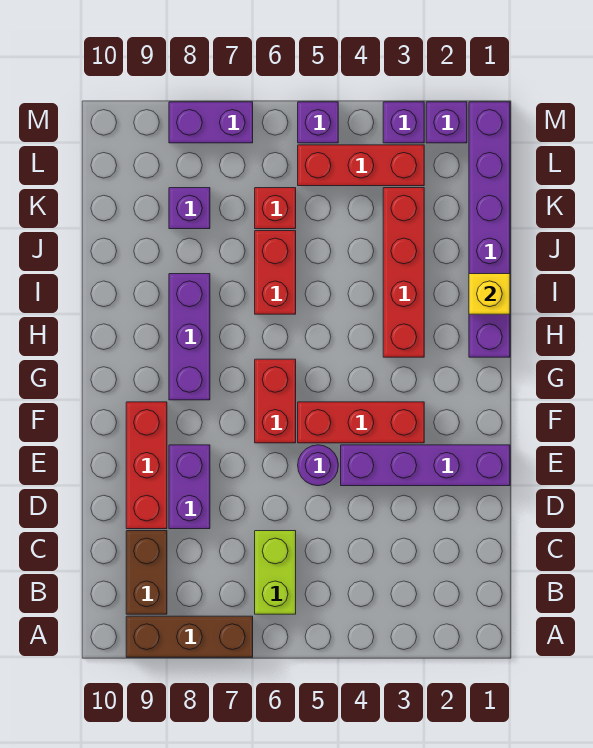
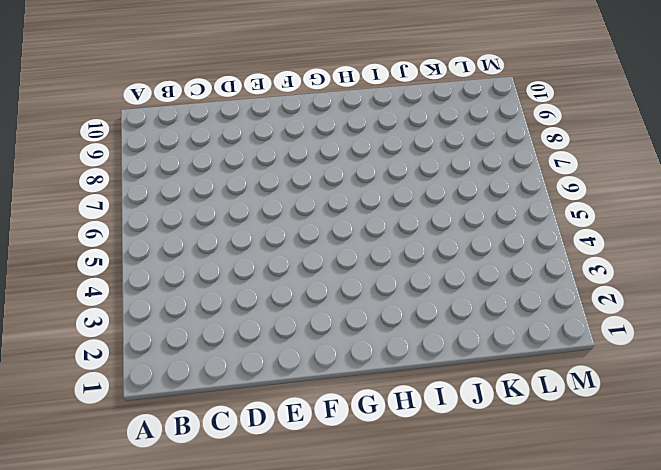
none -> brown 1x3 brick [126,616,253,657]
none -> lime 1x2 brick [255,531,296,614]
none -> brown 1x2 brick [126,531,167,614]

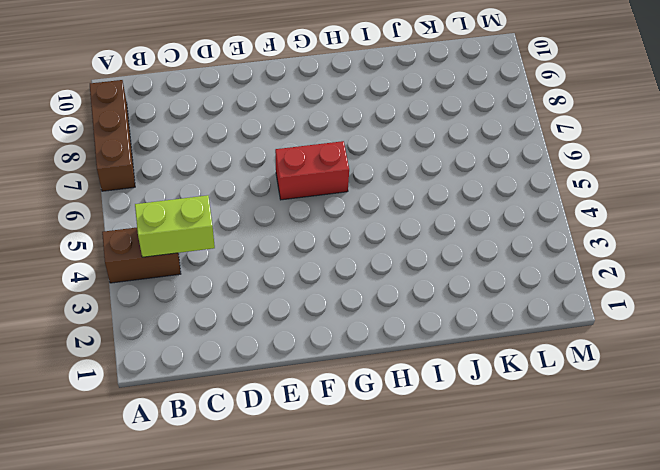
brown 1x2 brick [102,228,181,283] -> brown 1x2 brick moved to [126,531,167,614]
lime 1x2 brick [135,195,215,257] -> lime 1x2 brick moved to [255,531,296,614]
none -> purple 1x2 brick [169,445,210,529]
none -> red 1x3 brick [126,402,167,529]
none -> purple 1x4 brick [341,445,510,486]

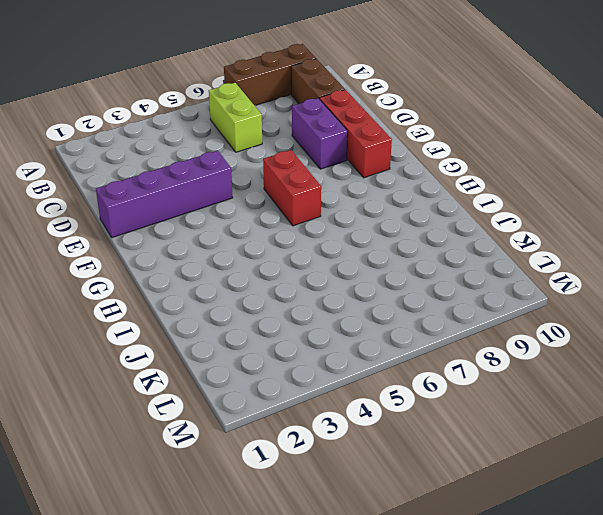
none -> purple 1x1 round brick [298,445,338,486]
none -> red 1x3 brick [298,402,424,443]
none -> purple 1x3 brick [169,274,210,400]

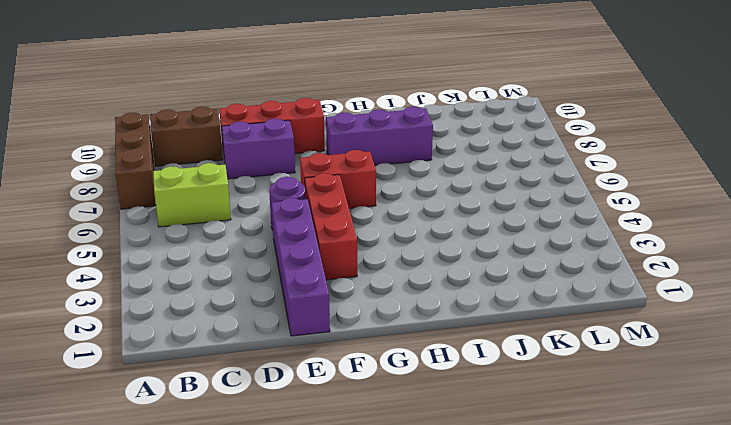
none -> purple 1x6 brick [469,102,510,357]
none -> red 1x4 brick [383,188,424,357]
none -> red 1x2 brick [255,231,296,314]

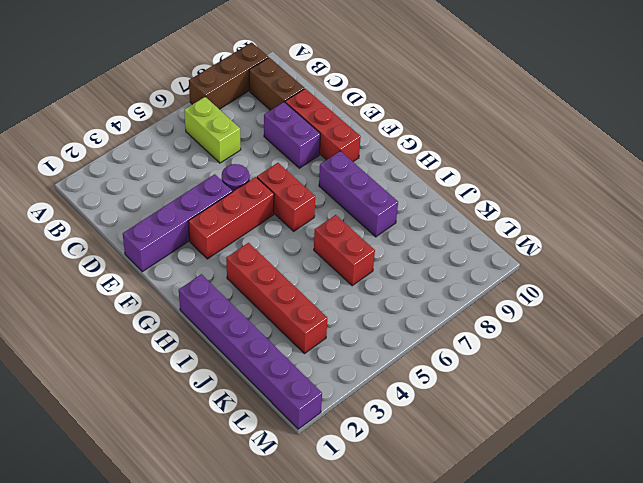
none -> red 1x1 brick [255,188,296,229]
none -> purple 1x1 brick [169,188,210,229]
none -> red 1x3 brick [298,145,424,186]

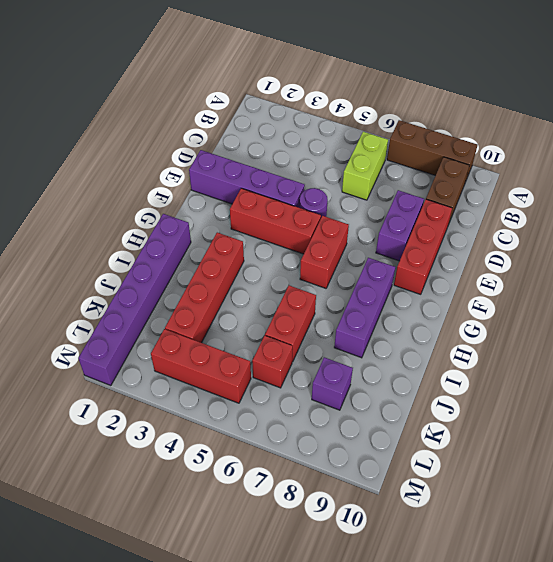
none -> purple 1x1 brick [426,102,467,143]
none -> purple 1x1 brick [383,102,424,143]
none -> purple 1x1 brick [298,102,338,143]

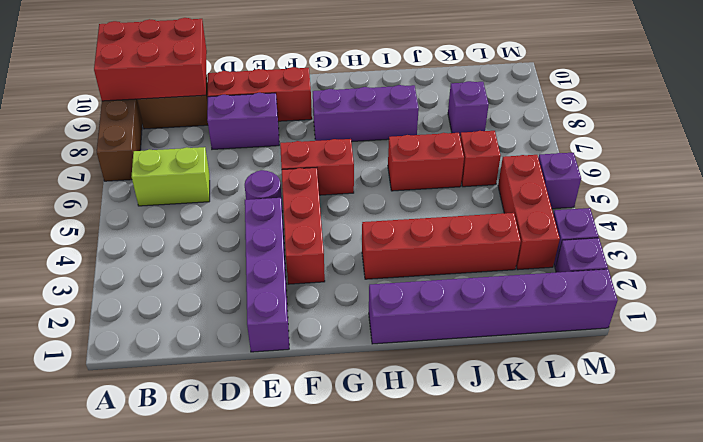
red 2x3 brick [94,18,207,101] -> none
none -> purple 1x2 brick [169,102,253,143]
none -> yellow 1x1 brick [469,274,510,314]

